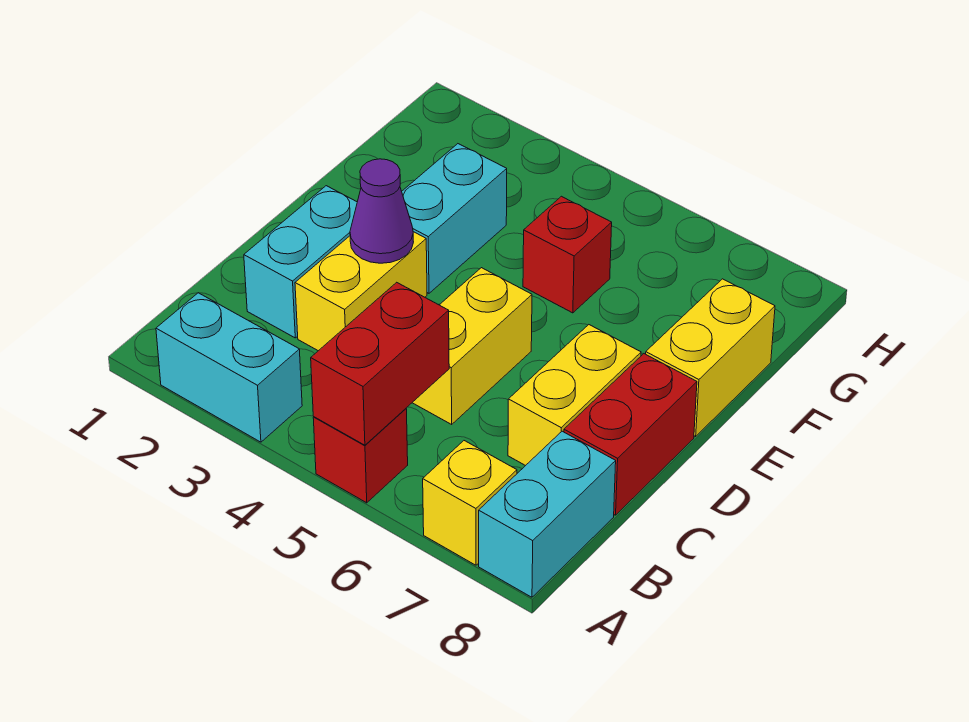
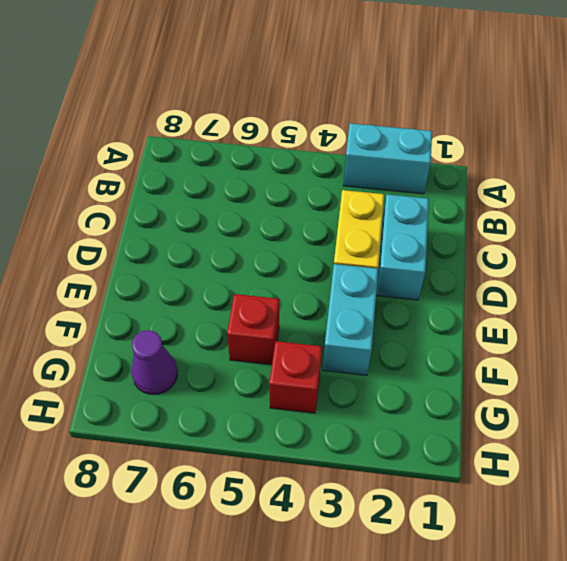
red 1x1 brick [269,341,322,413] -> red 1x1 brick moved to [313,409,408,503]
purple 1x1 cone [132,330,178,394] -> purple 1x1 cone moved to [350,159,413,263]
none -> yellow 1x1 brick [423,441,517,565]
none -> cyan 1x2 brick [479,431,616,597]
none -> yellow 1x2 brick [412,268,532,424]

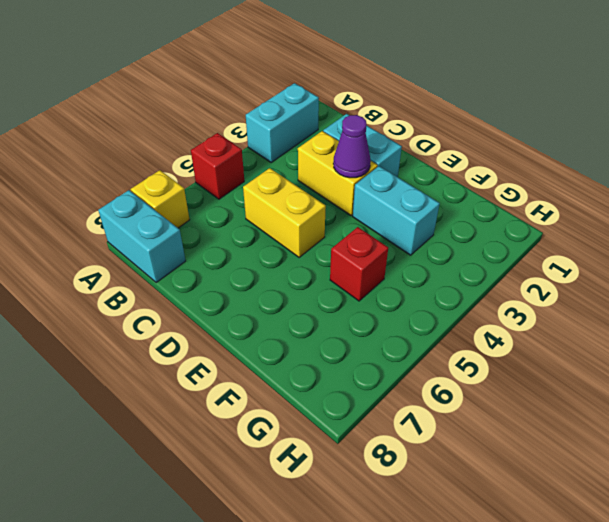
none -> yellow 1x2 brick [508,325,641,466]
none -> red 1x2 brick [564,354,697,515]
none -> yellow 1x2 brick [646,279,775,436]

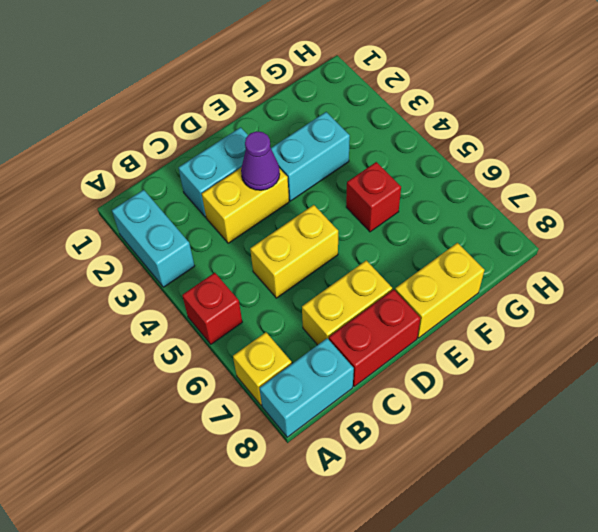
none -> red 1x2 brick [311,282,449,445]

